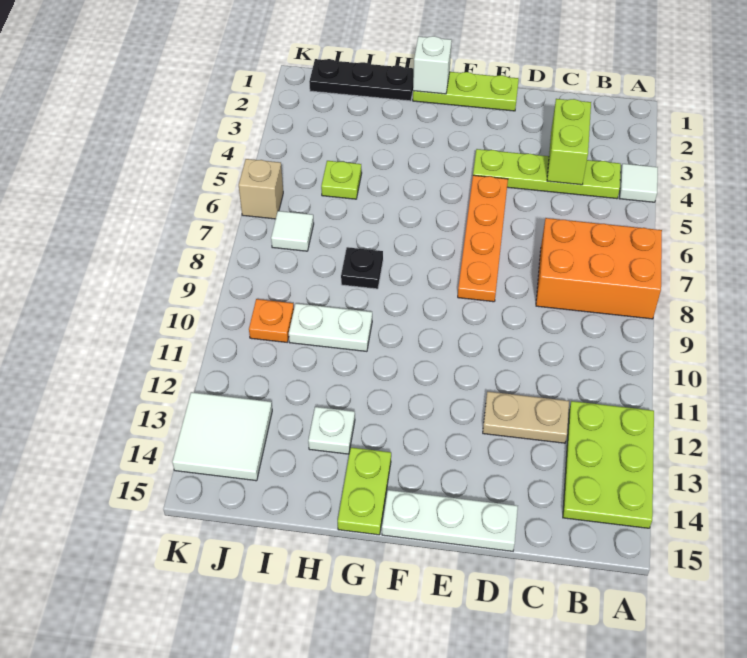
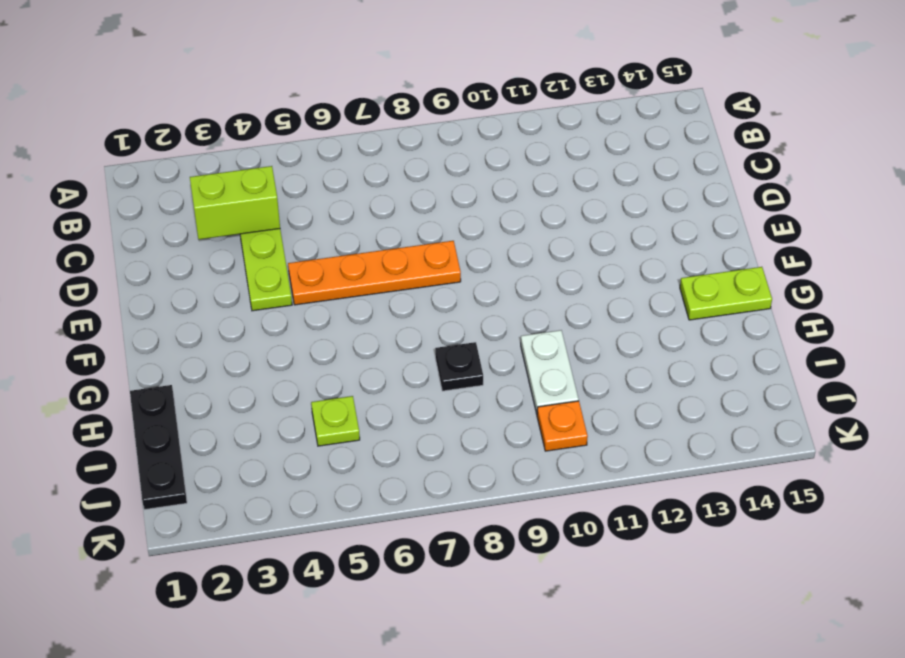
none -> white 1x1 tile [619,164,658,202]
none -> orange 2x3 brick [536,218,662,319]
none -> lime 2x3 plate [563,401,654,528]

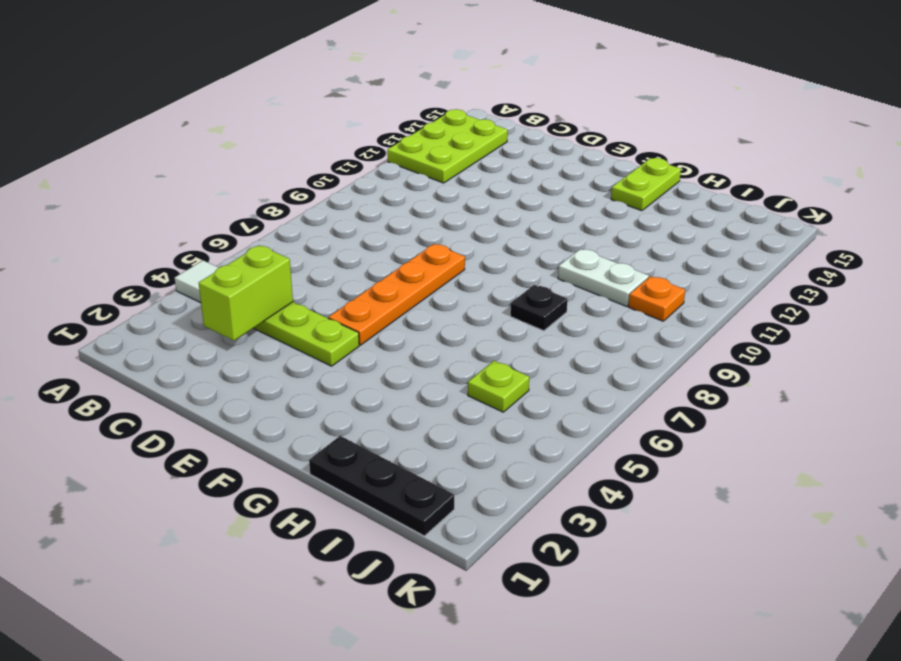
none -> orange 2x3 brick [536,218,662,319]
none -> tan 1x2 plate [483,392,569,443]
none -> white 1x3 plate [382,490,518,551]

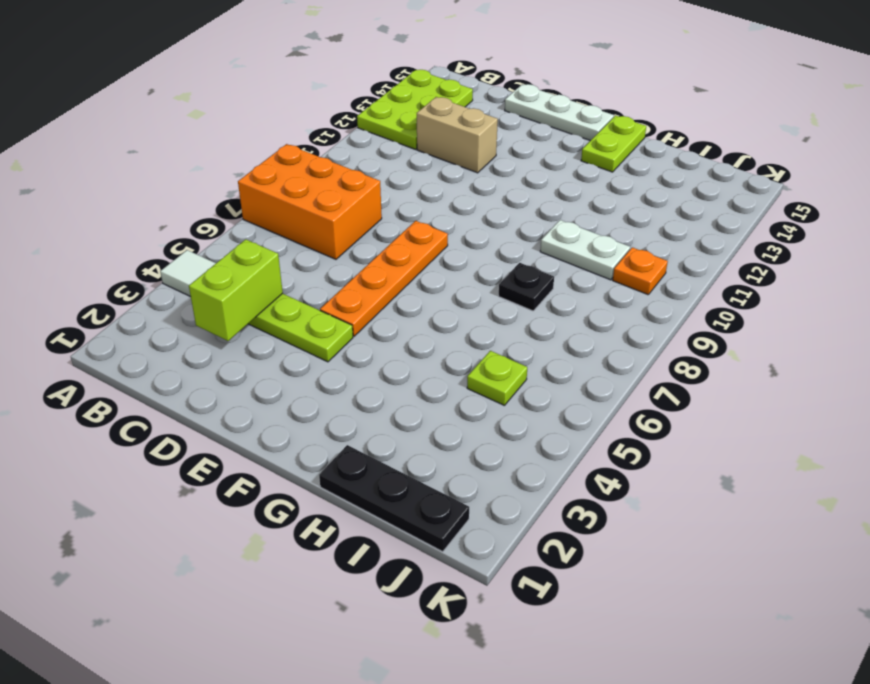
tan 1x2 brick [417,97,498,173] -> tan 1x2 plate [483,392,569,443]
none -> lime 1x3 plate [413,72,519,111]
none -> white 1x1 plate [308,407,355,454]
none -> white 1x1 tile [271,211,314,251]

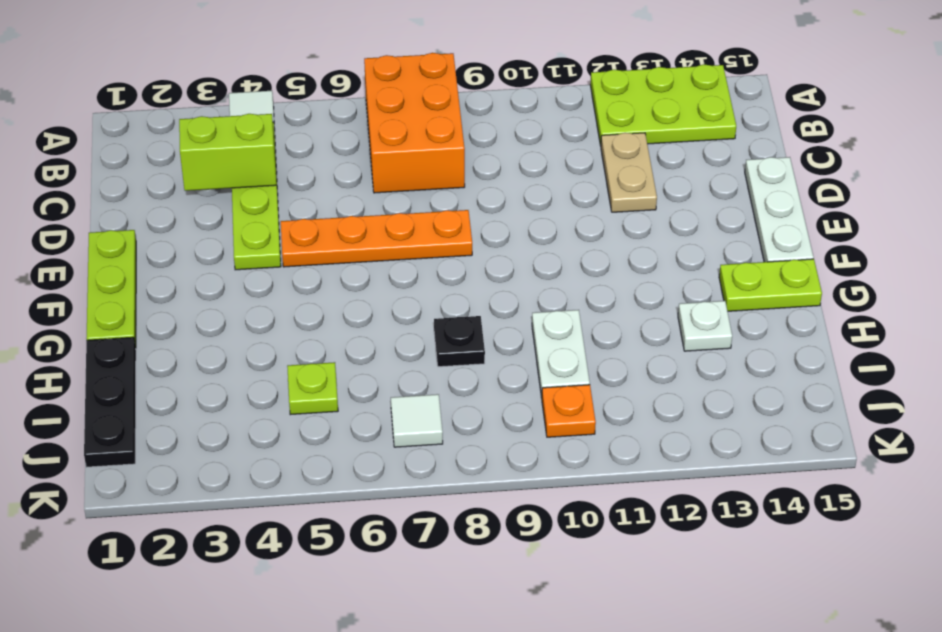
none -> white 2x2 tile [172,392,272,481]
none -> tan 1x1 brick [239,159,283,219]
none -> white 1x1 brick [413,36,452,94]

